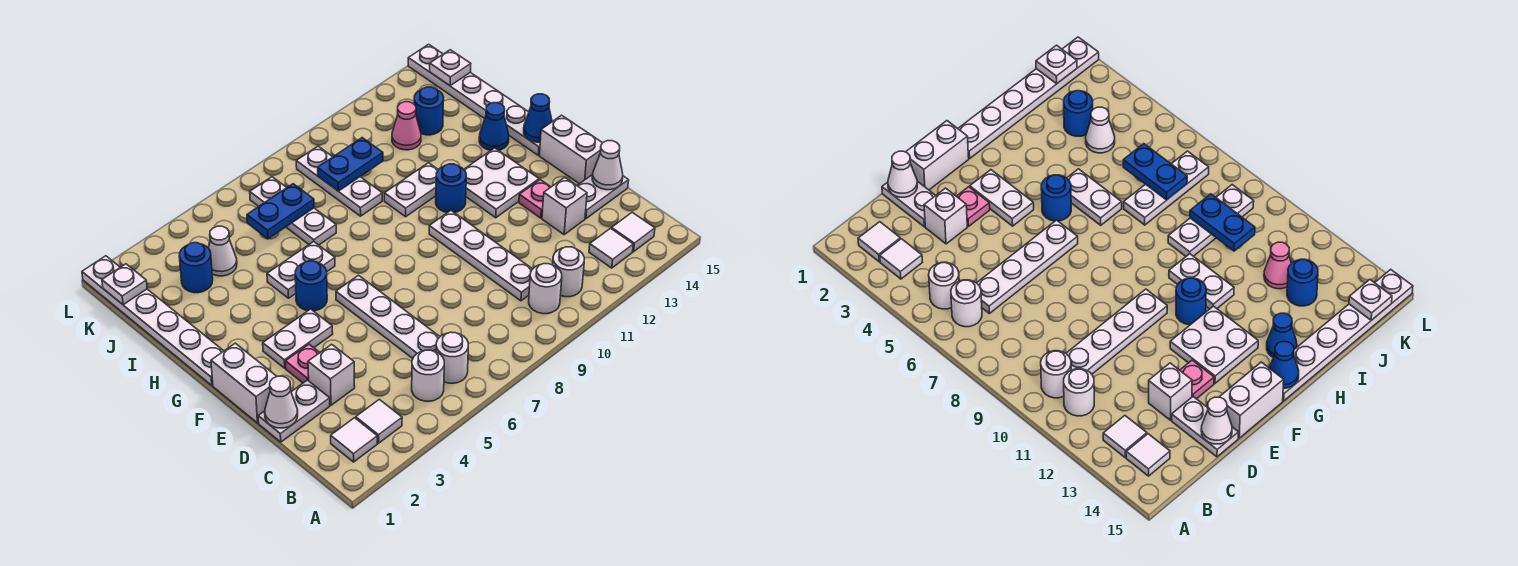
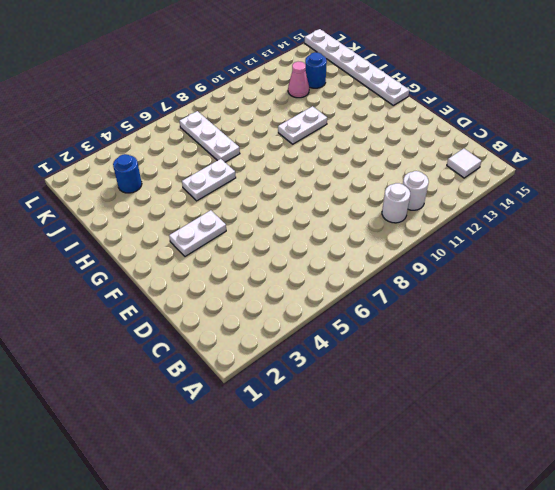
none -> white 1x1 tile [331,418,377,462]
none -> white 1x1 tile [356,399,402,443]
none -> white 1x1 round brick [412,350,444,401]
none -> white 1x1 round brick [436,332,468,383]

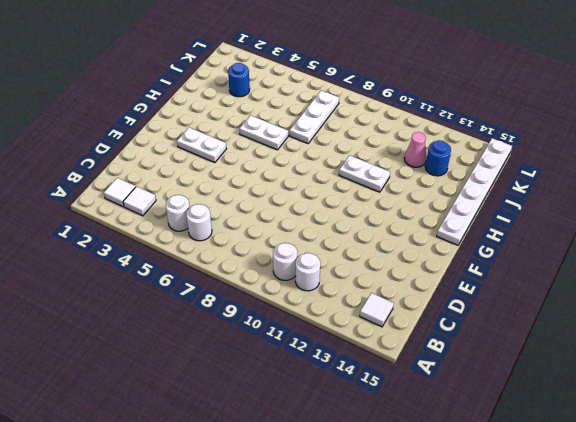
none -> white 1x1 tile [589,228,633,268]
none -> white 1x4 plate [336,275,440,359]
none -> white 1x4 plate [429,211,532,301]
none -> white 1x2 plate [258,380,330,442]

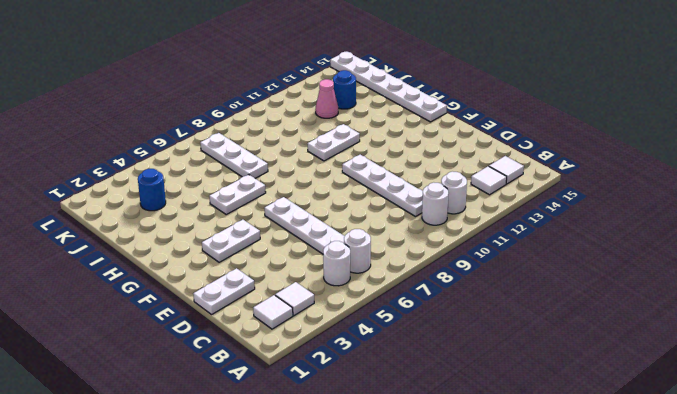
none -> white 1x1 brick [308,344,355,405]
none -> white 1x1 brick [542,177,587,234]
none -> white 1x2 plate [577,174,629,219]
none -> white 1x2 brick [211,343,277,423]

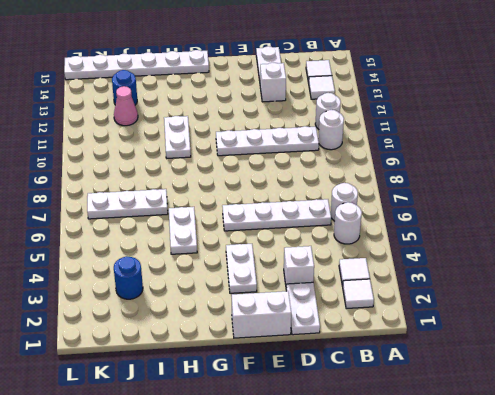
none -> pink 1x1 plate [286,344,320,383]
none -> pink 1x1 plate [519,180,551,218]
none -> white 1x2 brick [539,115,602,184]
none -> white 2x2 plate [464,148,539,218]

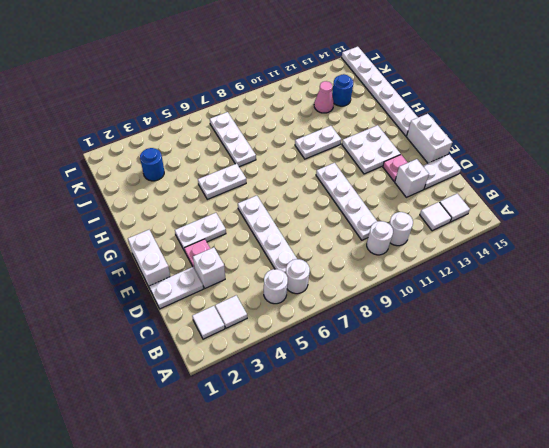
none -> white 1x6 plate [82,256,223,386]
none -> blue 1x1 round brick [295,261,327,311]
none -> blue 1x1 round brick [436,164,466,213]
none -> blue 1x1 cone [479,103,509,150]

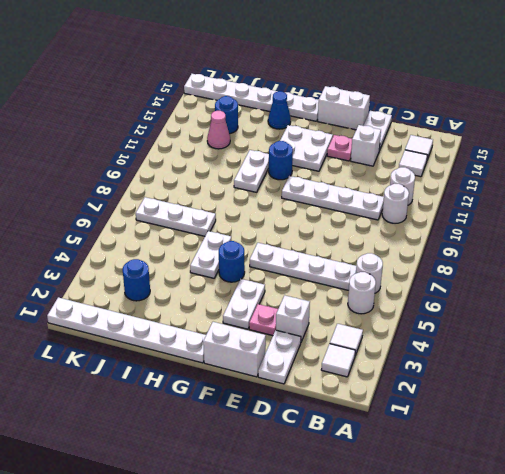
none -> white 1x3 plate [296,146,382,216]
none -> white 1x1 cone [209,226,237,276]
none -> white 1x1 cone [265,376,298,428]
none -> white 1x1 cone [592,141,623,190]

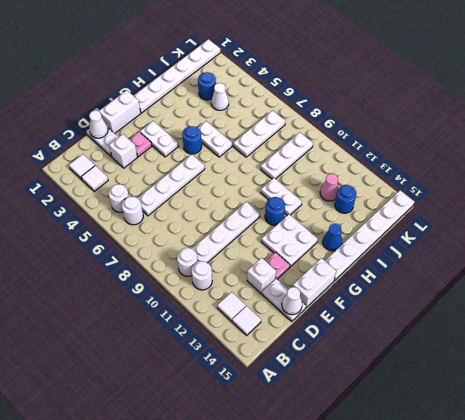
none -> blue 1x1 cone [524,94,552,142]
none -> blue 1x2 plate [247,184,314,239]
none -> blue 1x2 plate [318,138,383,191]
none -> white 1x1 plate [102,264,147,305]

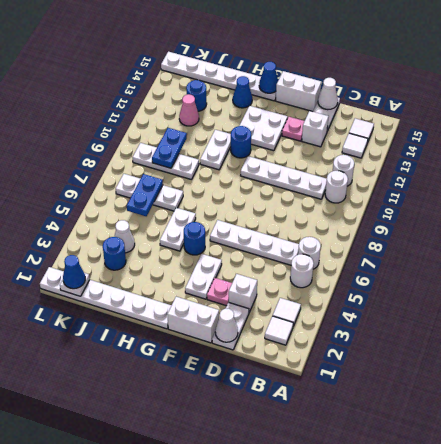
blue 1x1 cone [63,255,85,289] -> none
none -> white 1x1 plate [430,50,471,86]

